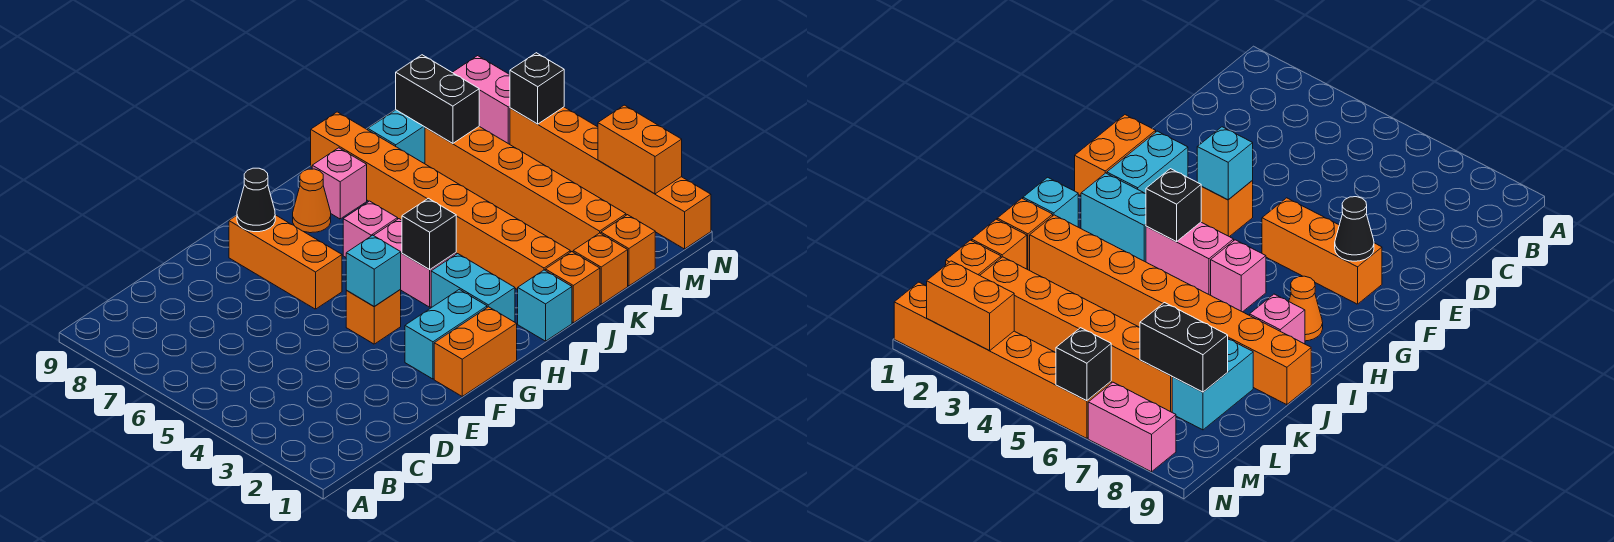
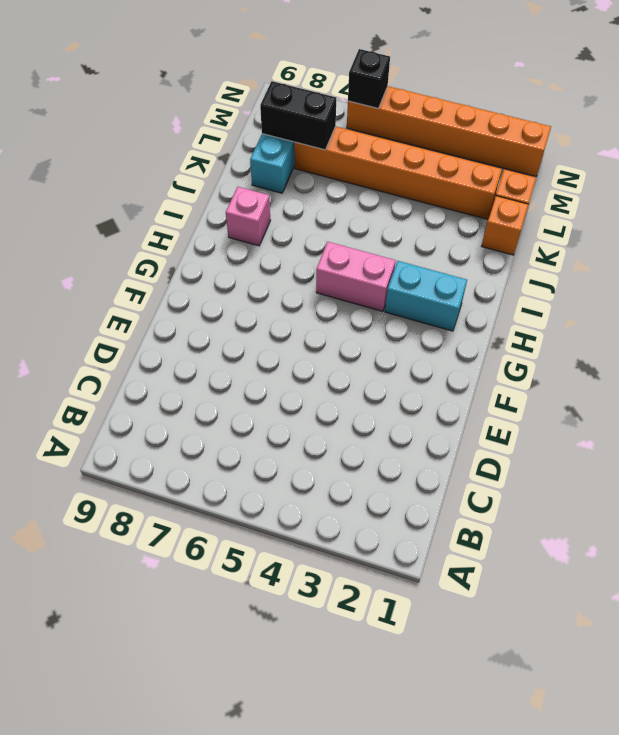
none -> orange 1x2 brick [434,307,517,396]
none -> cyan 1x2 brick [405,289,487,379]
none -> orange 1x1 brick [346,290,401,344]

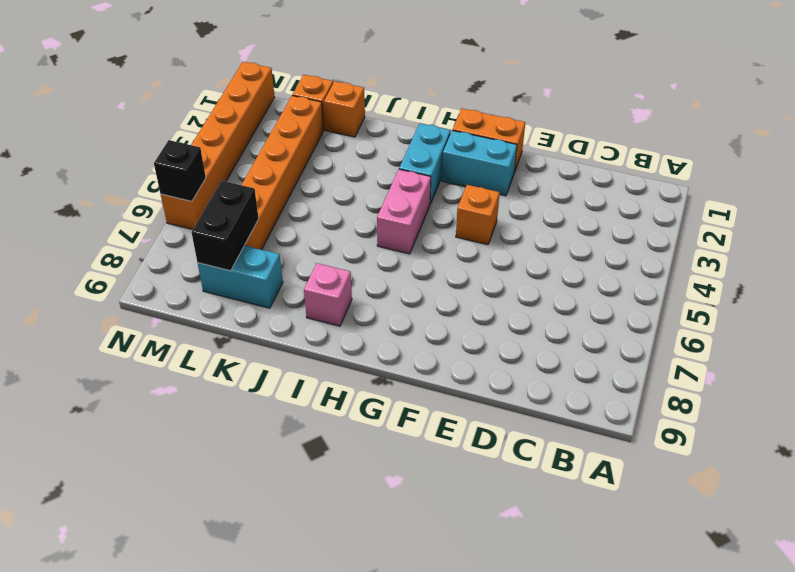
none -> orange 1x3 brick [229,215,342,309]
none -> pink 1x1 brick [343,201,398,257]
none -> orange 1x1 cone [293,169,331,233]

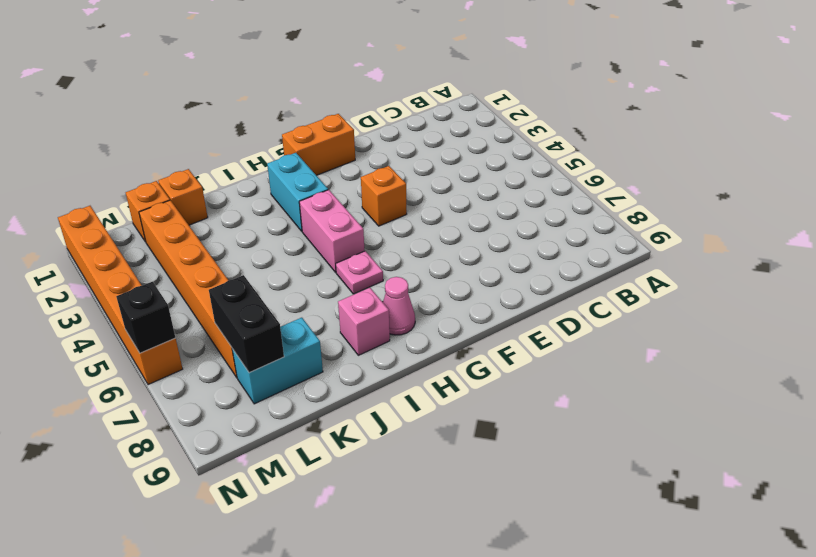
pink 1x1 plate [336,251,383,294] -> pink 1x1 brick [343,201,398,257]
pink 1x1 cone [383,277,415,335] -> orange 1x1 cone [293,169,331,233]
none -> cyan 1x2 brick [405,289,487,379]
none -> orange 1x3 brick [229,215,342,309]
none -> cyan 1x1 brick [518,270,572,341]

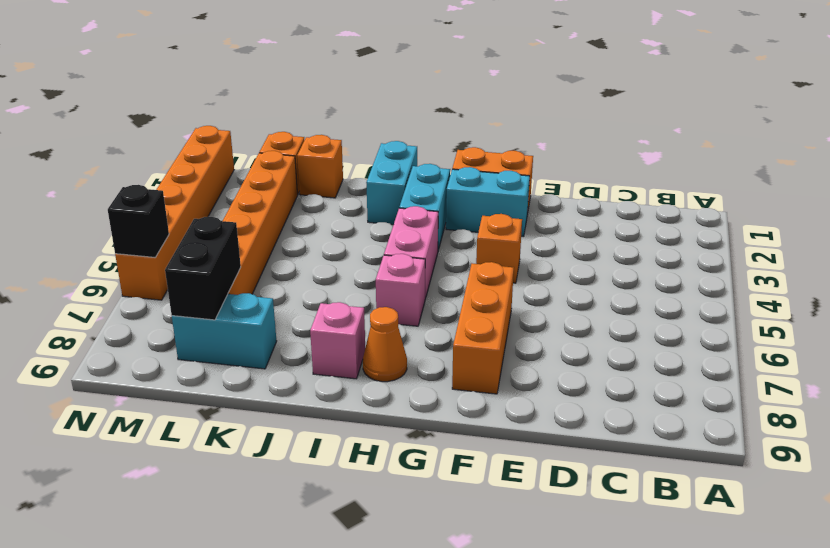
cyan 1x2 brick [366,141,417,225] -> cyan 1x1 brick [518,270,572,341]
none -> orange 1x1 brick [545,252,600,323]
none -> orange 1x8 brick [311,112,570,290]
none -> pink 1x2 brick [452,56,510,144]

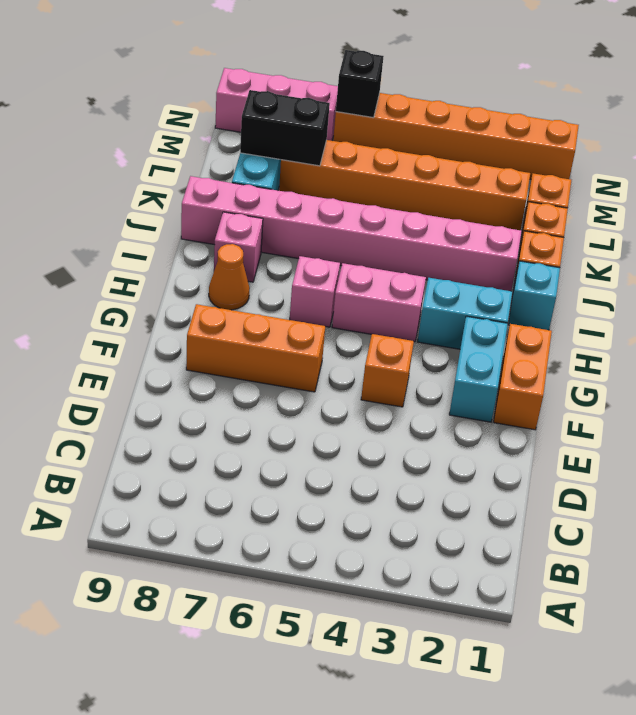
pink 1x8 brick [181,176,522,291] -> orange 1x8 brick [311,112,570,290]
pink 1x3 brick [215,68,338,141] -> pink 1x2 brick [452,56,510,144]
none -> cyan 1x1 brick [346,235,401,306]
none -> black 1x1 cone [237,168,275,232]
none -> black 1x1 brick [402,198,456,270]

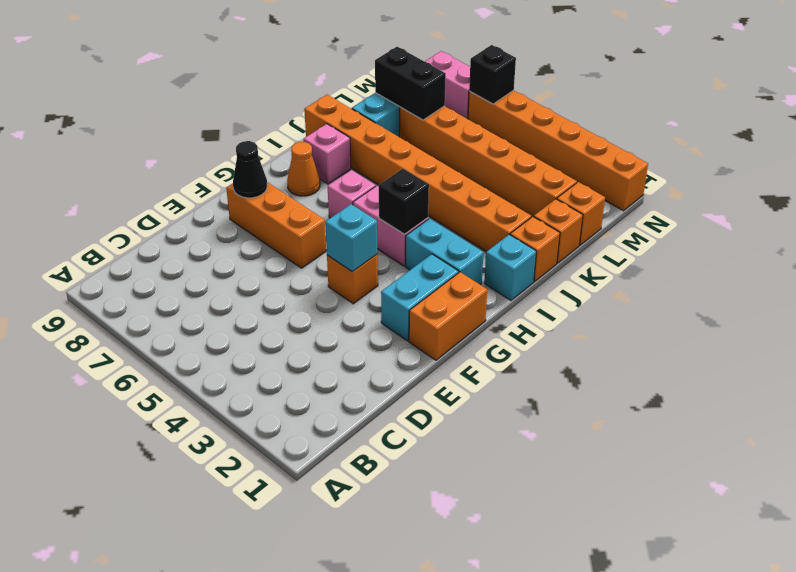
none -> orange 1x2 brick [598,105,682,194]

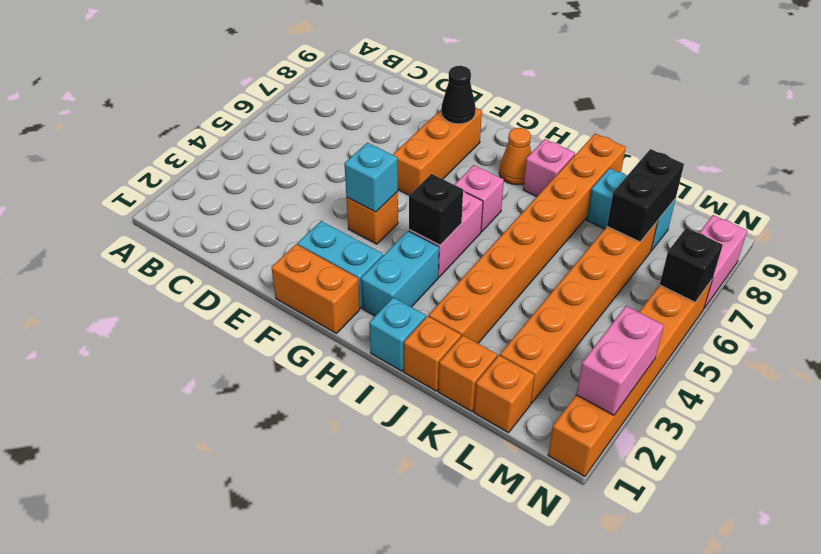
pink 1x2 brick [576,306,664,415] -> orange 1x2 brick [598,105,682,194]

